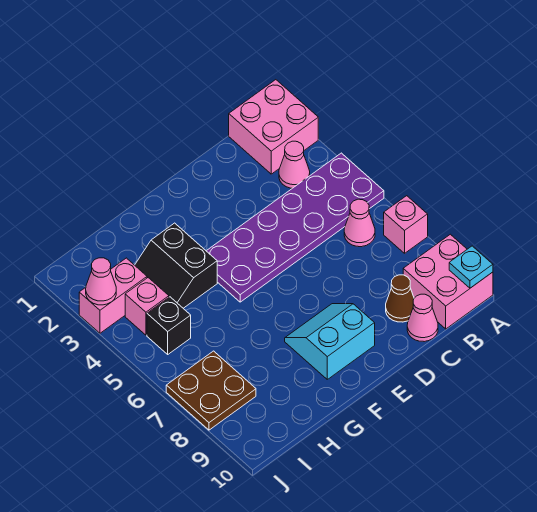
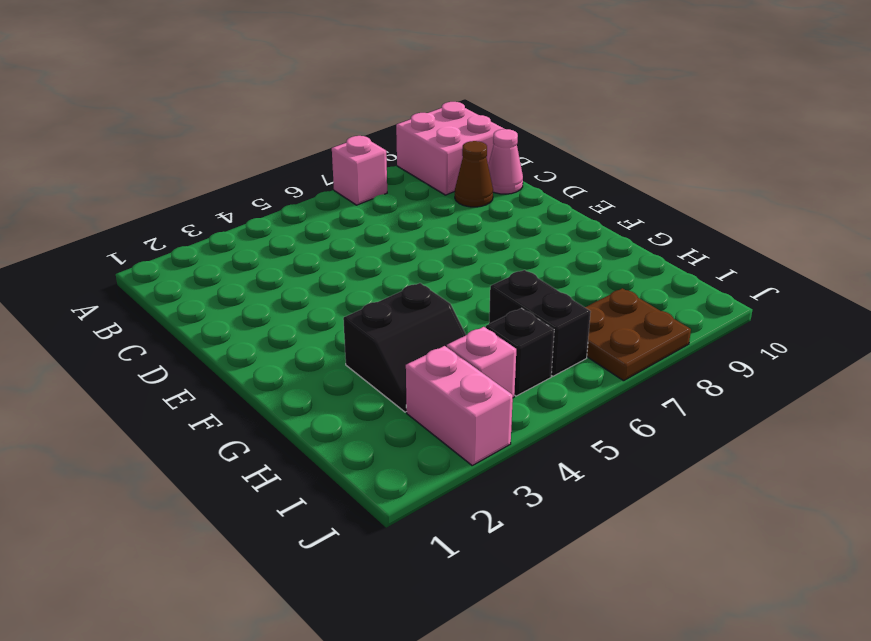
black 1x2 brick [489,270,591,376] -> none
none -> pink 2x2 brick [229,80,318,174]
none -> purple 2x6 plate [207,153,384,302]
none -> pink 1x1 cone [279,141,310,188]

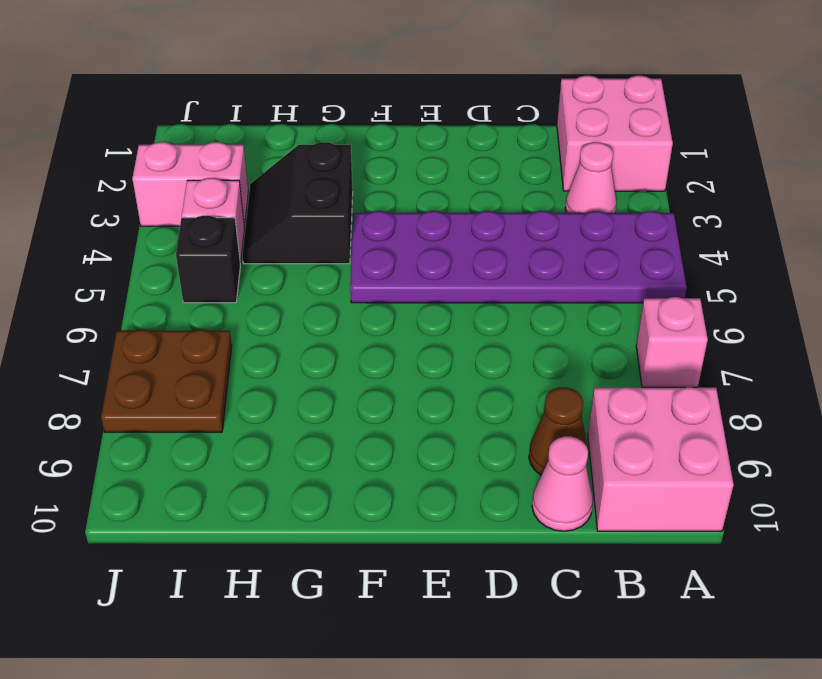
none -> pink 1x1 cone [344,199,375,247]
none -> cyan 2x2 slope [285,304,375,379]
none -> cyan 1x1 plate [449,246,493,288]

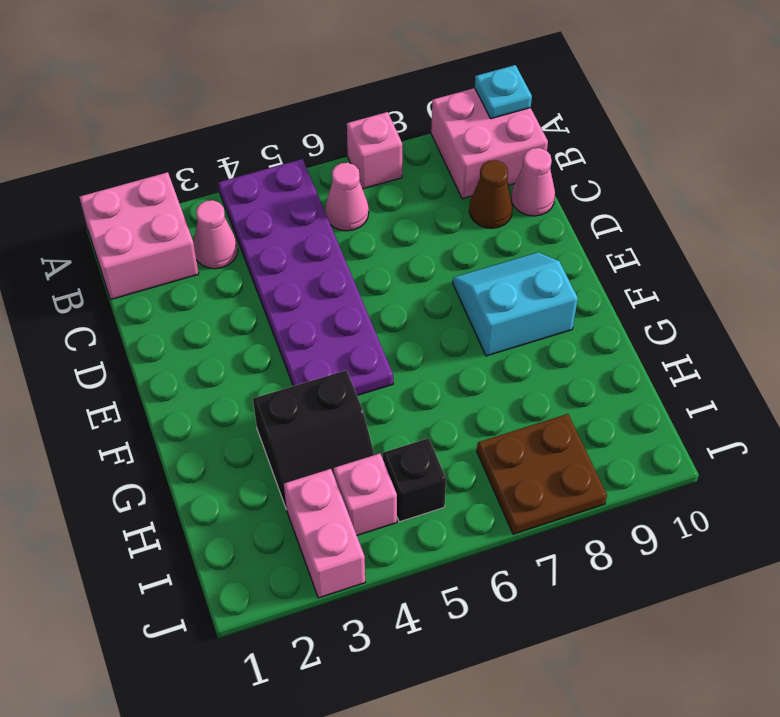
cyan 2x2 slope [453,252,578,356] -> cyan 2x2 slope turned to [285,304,375,379]
none -> pink 1x1 cone [86,258,116,305]

